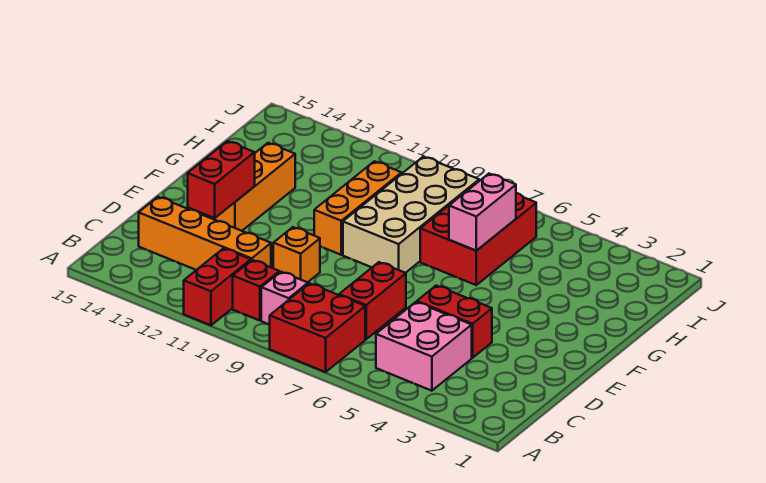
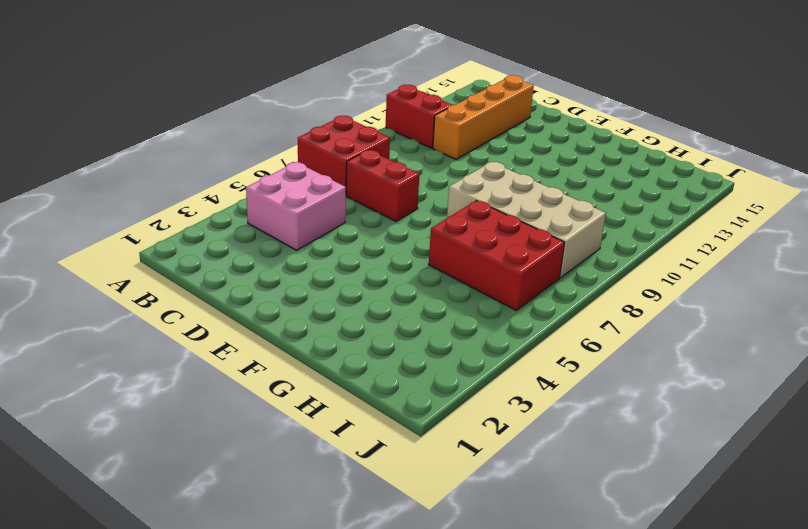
none -> pink 1x1 brick [261,272,308,325]
none -> red 1x1 brick [233,260,279,321]
none -> red 1x2 brick [417,286,492,358]

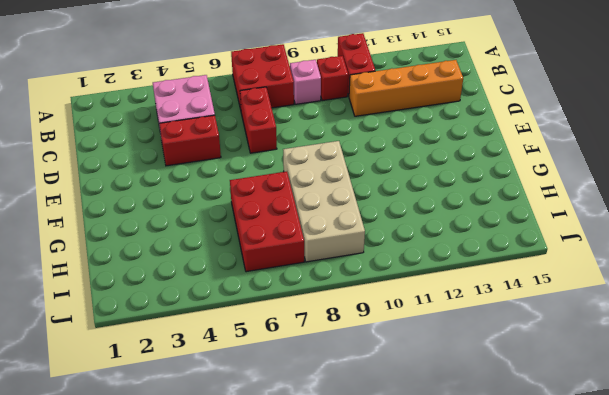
none -> orange 1x1 brick [273,227,320,282]
none -> orange 1x3 brick [208,143,295,231]
none -> orange 1x3 brick [314,161,402,255]

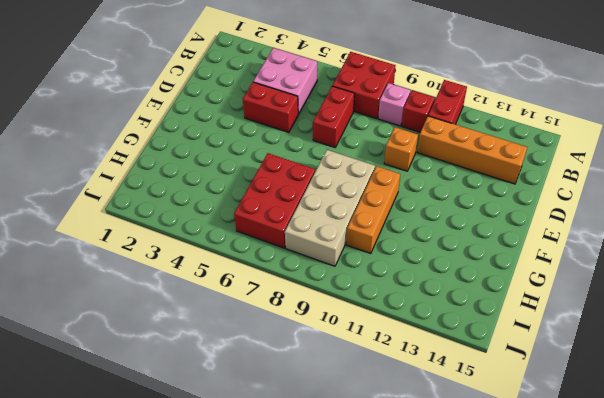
none -> orange 1x3 brick [208,143,295,231]
none -> red 1x2 brick [188,141,255,218]
none -> pink 1x2 brick [449,174,516,251]

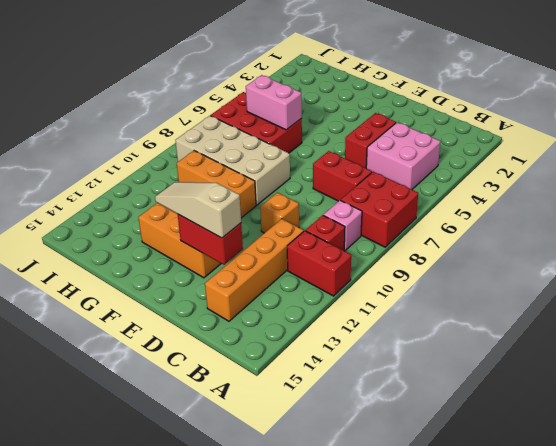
tan 1x3 slope [155,182,241,238] -> none

